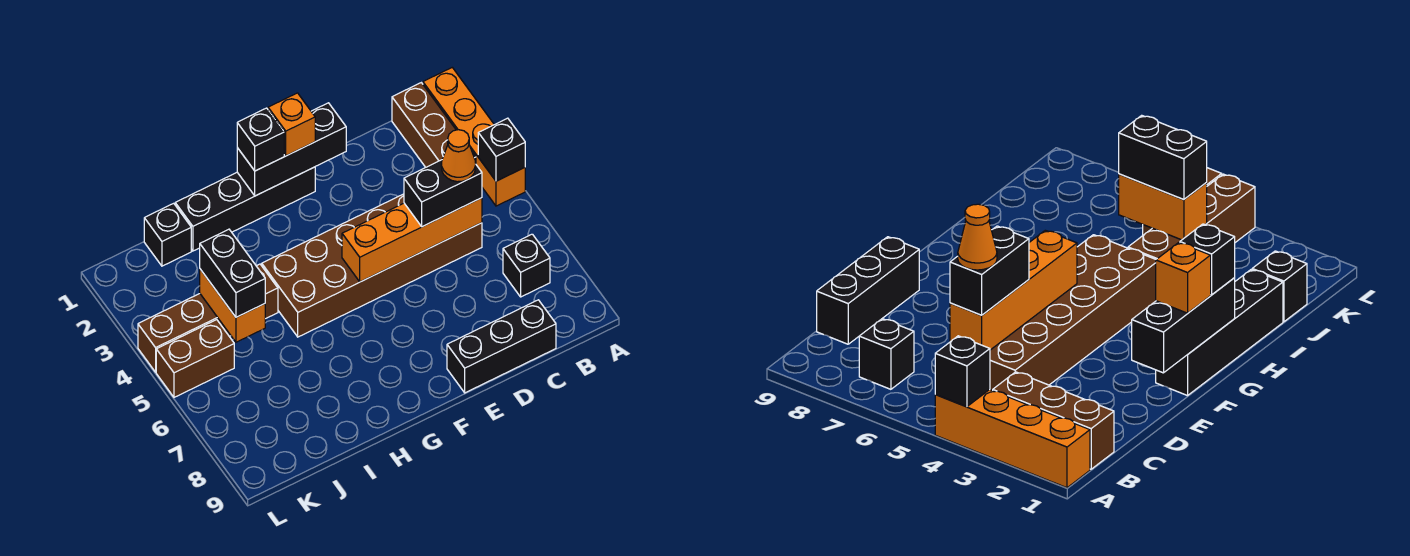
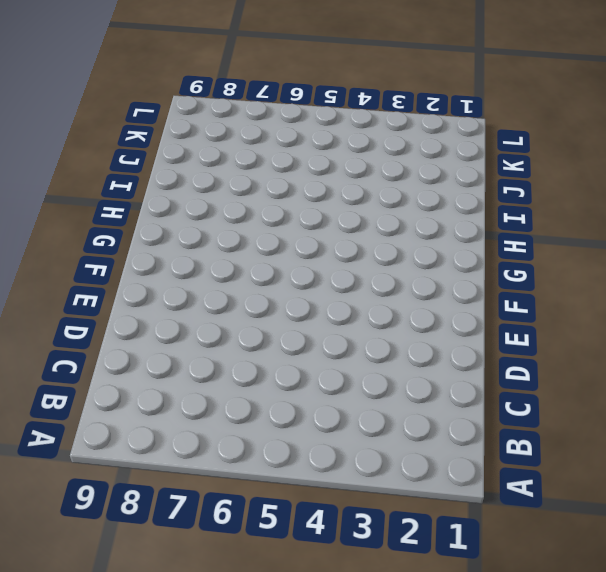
none -> orange 1x4 brick [423,68,525,206]
none -> brown 1x3 brick [392,83,476,167]
none -> black 1x1 brick [503,234,550,297]

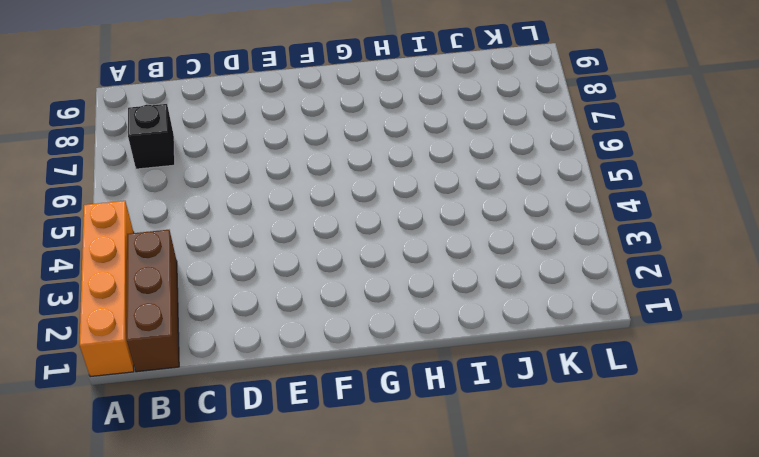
none -> brown 2x6 brick [262,194,482,337]
none -> black 1x3 brick [447,300,556,393]
none -> black 1x4 brick [175,167,315,251]

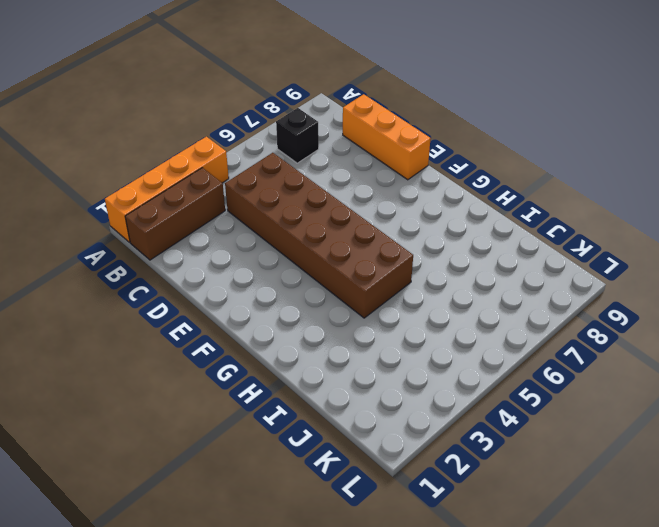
orange 1x3 brick [343,94,431,180] -> black 1x3 brick [447,300,556,393]
none -> black 1x4 brick [175,167,315,251]
none -> brown 1x4 brick [138,264,278,372]
none -> black 1x1 brick [144,203,191,266]

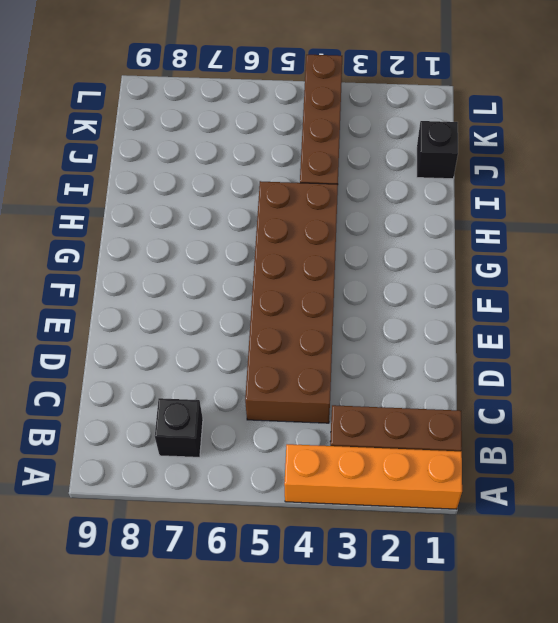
none -> black 1x3 brick [447,300,556,393]
none -> black 1x4 brick [175,167,315,251]
none -> brown 1x2 brick [156,320,234,397]

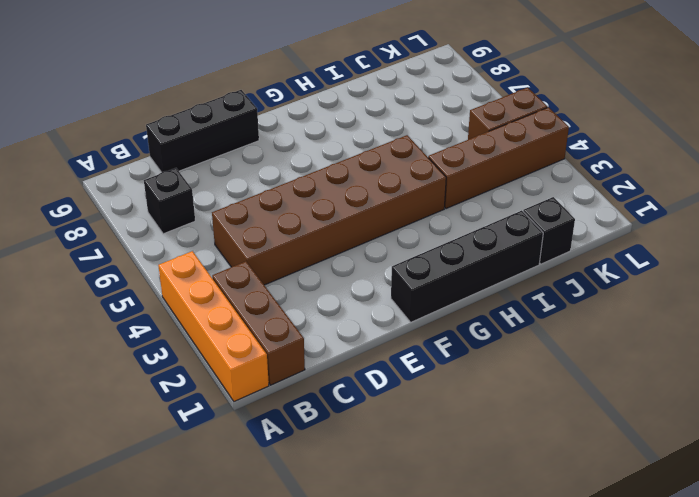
none -> black 1x1 brick [478,118,525,181]
none -> orange 1x4 brick [342,198,482,282]
none -> black 1x3 brick [237,103,346,196]

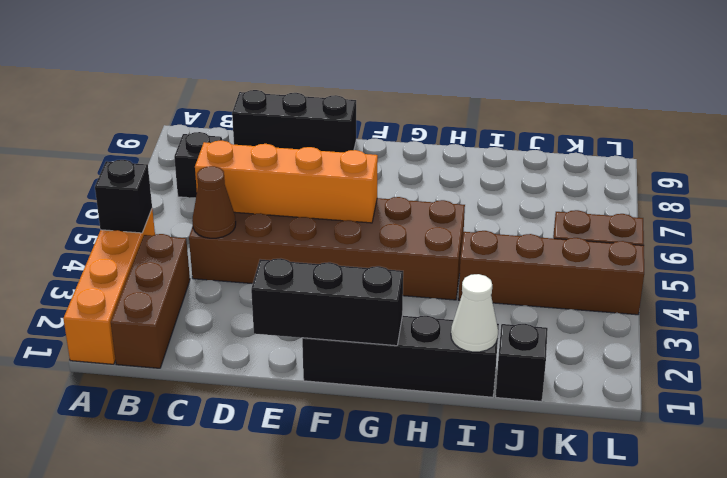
brown 1x1 cone [192,166,236,238] -> none
white 1x1 cone [451,274,498,352] -> none
none -> orange 1x2 brick [200,269,265,342]
none -> black 1x2 brick [404,160,482,227]
none -> orange 1x1 brick [268,93,315,156]

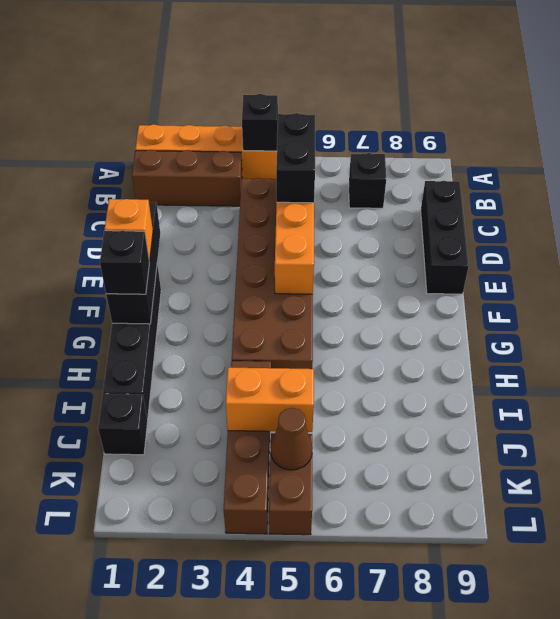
brown 1x1 cone [270,408,313,470] -> none
none -> black 1x2 brick [200,229,265,317]
none -> orange 1x1 cone [441,130,476,182]

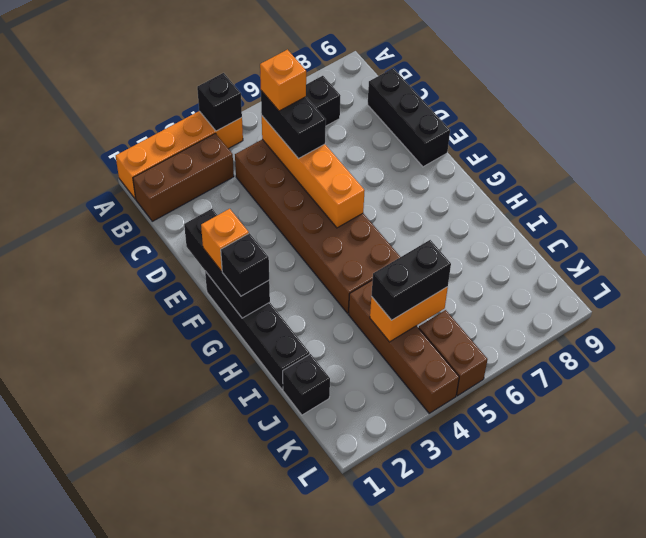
orange 1x1 brick [260,50,306,111] -> orange 1x1 cone [441,130,476,182]

